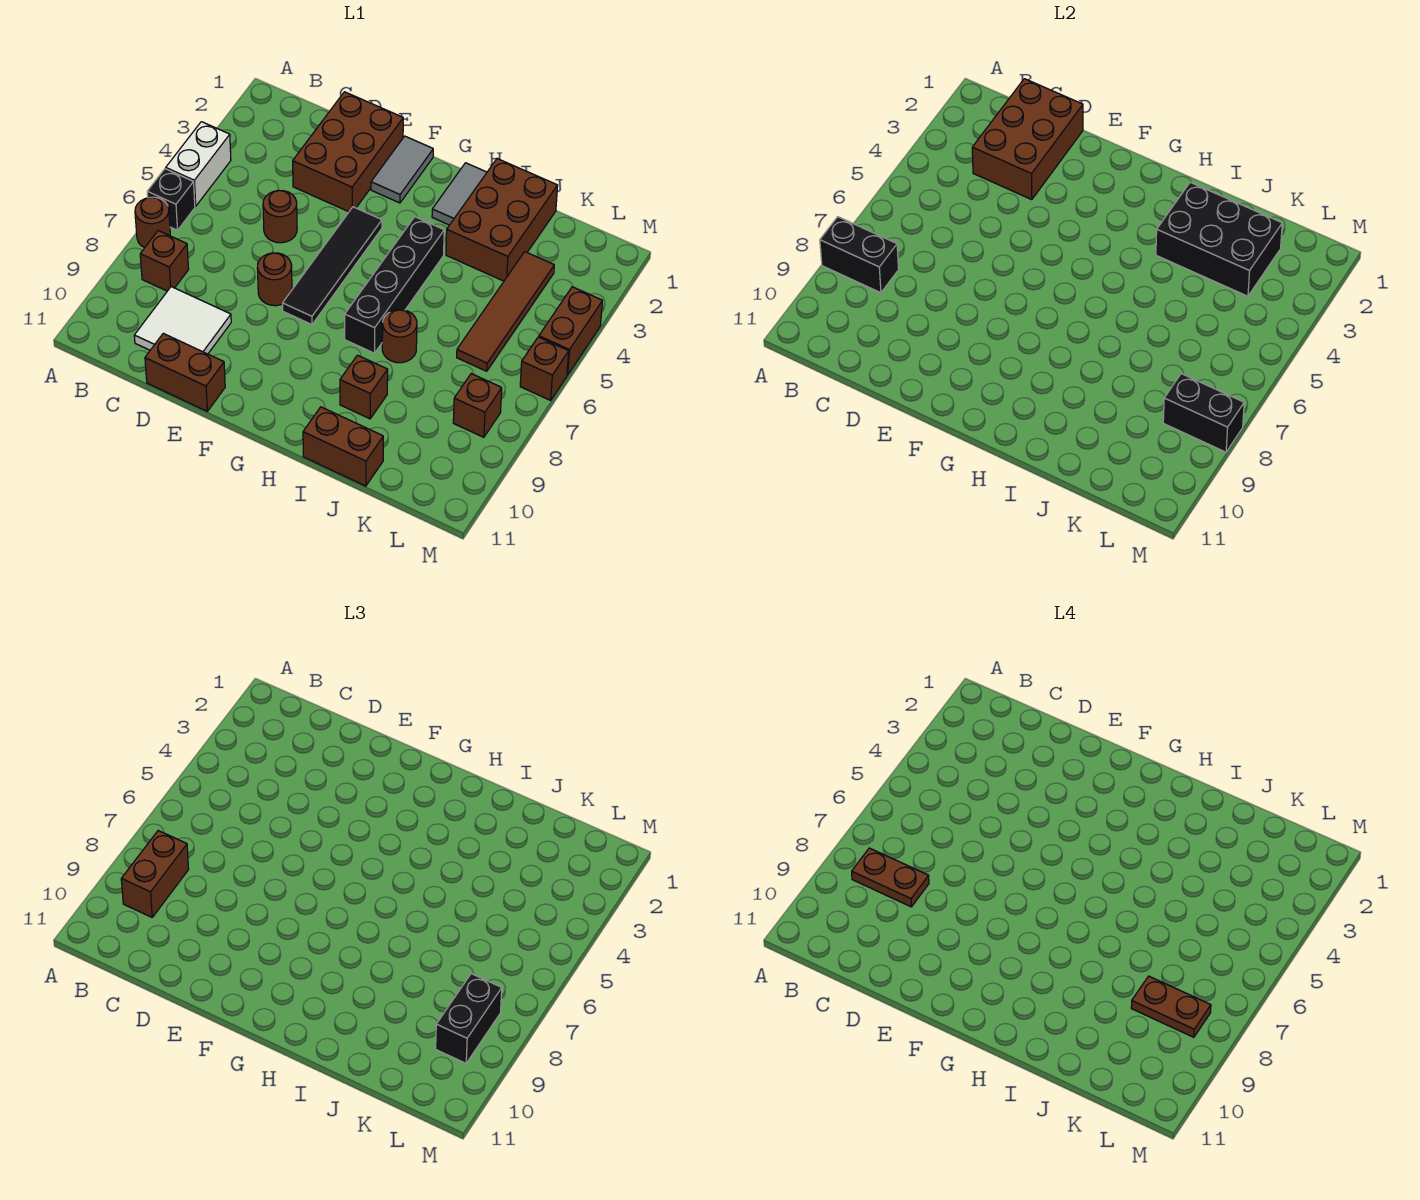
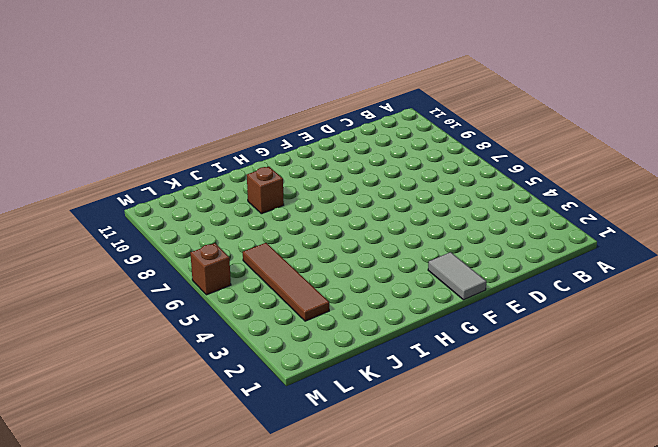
none -> white 1x2 brick [166,122,231,206]
none -> black 1x1 brick [147,169,195,230]
none -> brown 1x1 round brick [135,197,170,248]

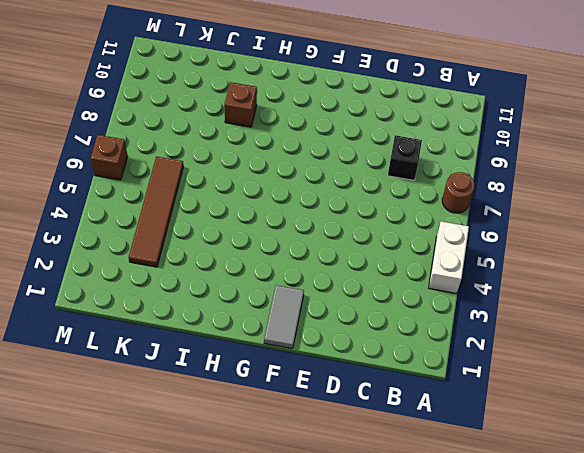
black 1x1 brick [388,135,422,180] -> black 1x1 brick moved to [147,169,195,230]
none -> brown 1x1 brick [140,231,189,291]
none -> white 2x2 tile [134,287,231,354]
none -> brown 2x3 brick [293,92,403,212]

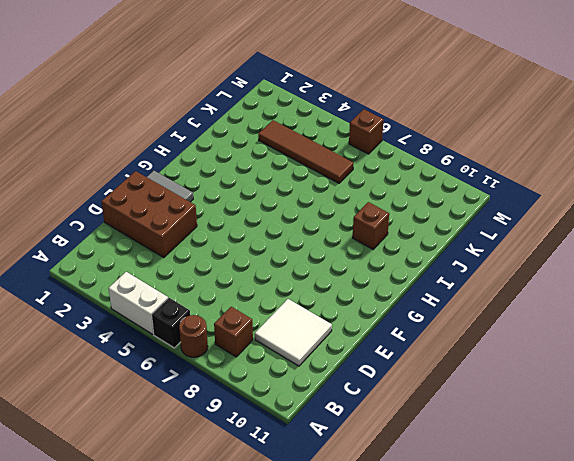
none -> brown 1x1 round brick [263,190,297,243]
none -> brown 1x2 brick [145,333,225,411]
none -> brown 1x1 round brick [257,253,292,306]

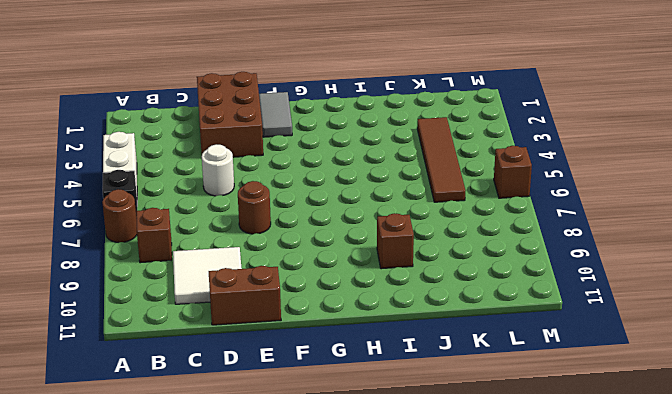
white 1x1 round brick [202,144,234,196] -> brown 1x1 round brick [263,190,297,243]
none -> black 1x4 tile [283,207,382,325]
none -> grey 1x2 tile [432,163,487,225]
none -> black 1x4 brick [345,217,444,353]

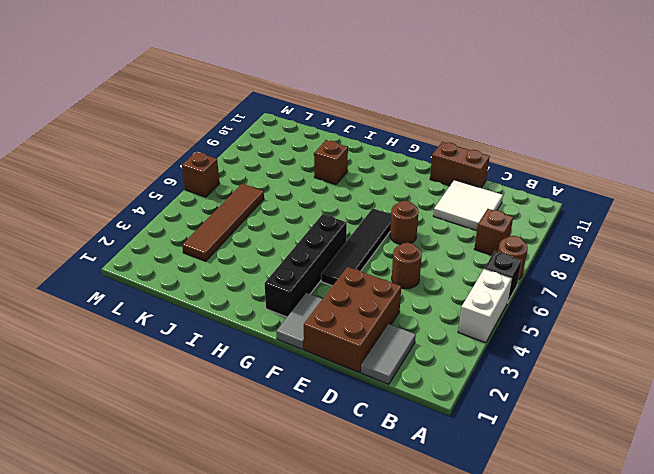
grey 1x2 tile [361,324,416,384] -> grey 1x2 tile moved to [432,163,487,225]
black 1x4 brick [264,214,347,317] -> black 1x4 brick moved to [345,217,444,353]
none -> brown 2x3 brick [446,159,558,281]
none -> brown 1x1 round brick [382,310,417,363]
none -> brown 1x2 brick [303,407,383,486]

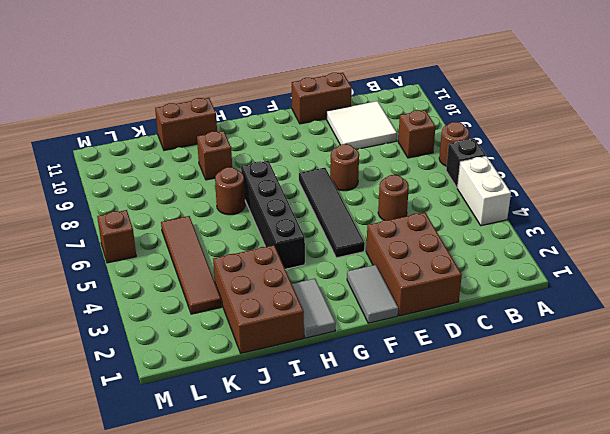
none -> brown 1x1 brick [453,374,502,437]
none -> brown 1x2 brick [539,287,602,375]
none -> black 1x2 brick [820,217,899,293]

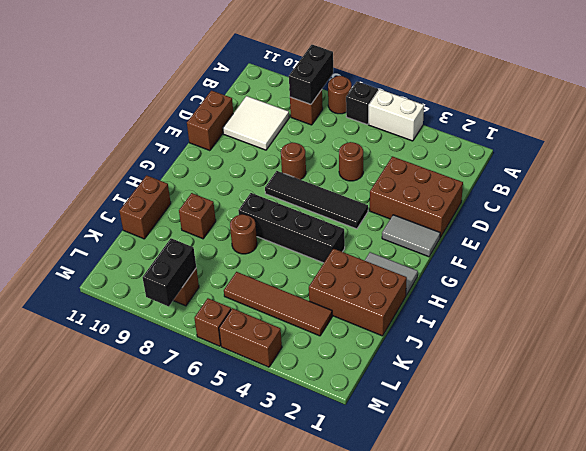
none -> brown 2x3 brick [972,79,1083,200]
none -> black 2x3 brick [1156,182,1282,296]
none -> brown 1x2 brick [121,831,189,917]

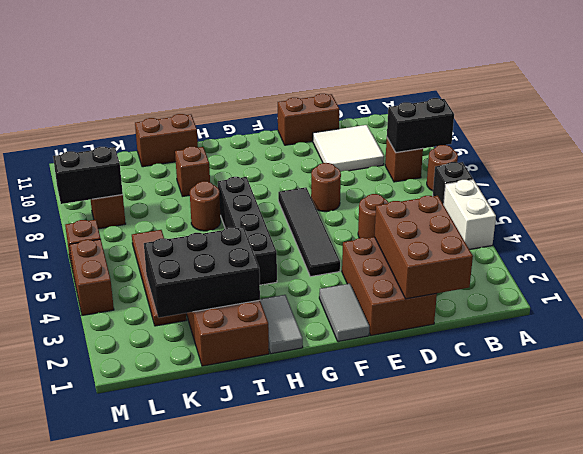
none -> brown 1x2 brick [121,831,189,917]
none -> black 1x2 brick [436,974,502,1063]
none -> brown 1x2 plate [852,848,929,907]

